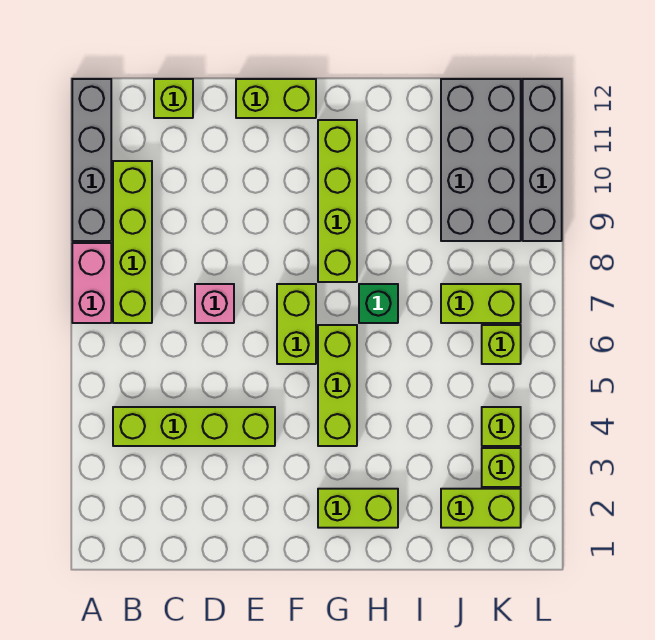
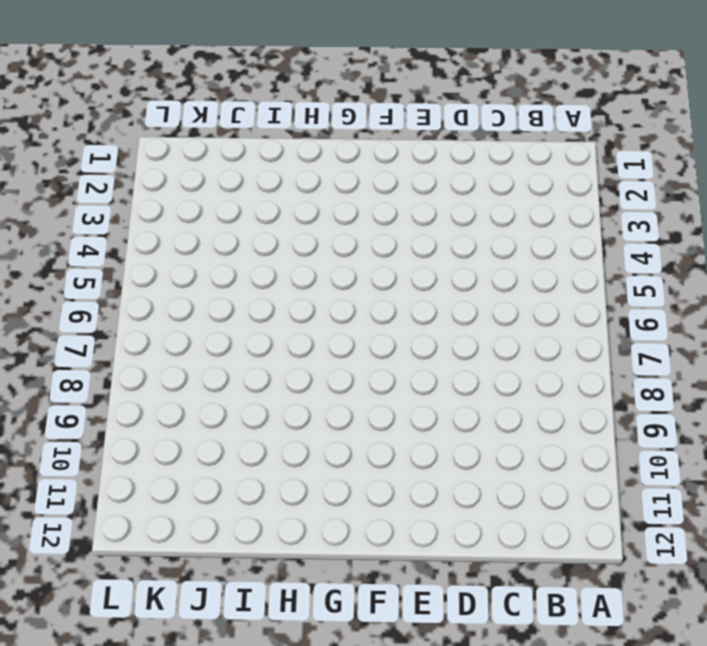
none -> pink 1x2 brick [72,243,111,323]
none -> grey 1x4 brick [72,79,111,241]
none -> lime 1x4 brick [113,407,275,446]

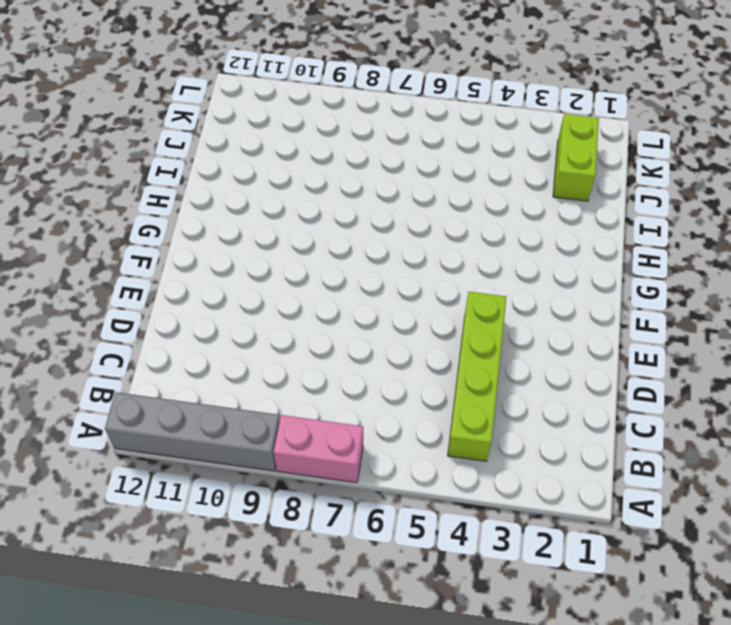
none -> lime 1x4 brick [113,161,152,323]
none -> lime 1x1 brick [154,79,193,118]
none -> pink 1x1 brick [195,284,234,323]

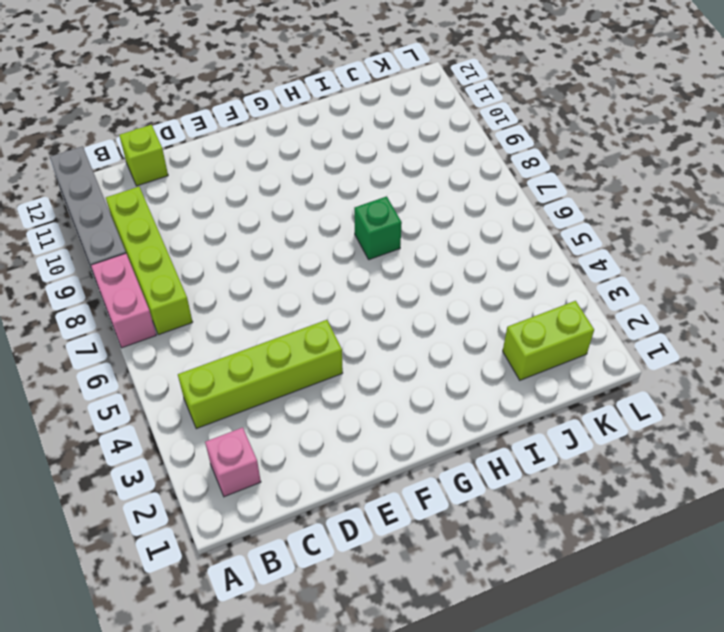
pink 1x1 brick [205,427,261,497] -> pink 1x1 brick moved to [195,284,234,323]
none -> lime 1x2 brick [236,79,316,118]
none -> lime 1x2 brick [277,284,316,364]
none -> lime 1x2 brick [318,489,398,528]

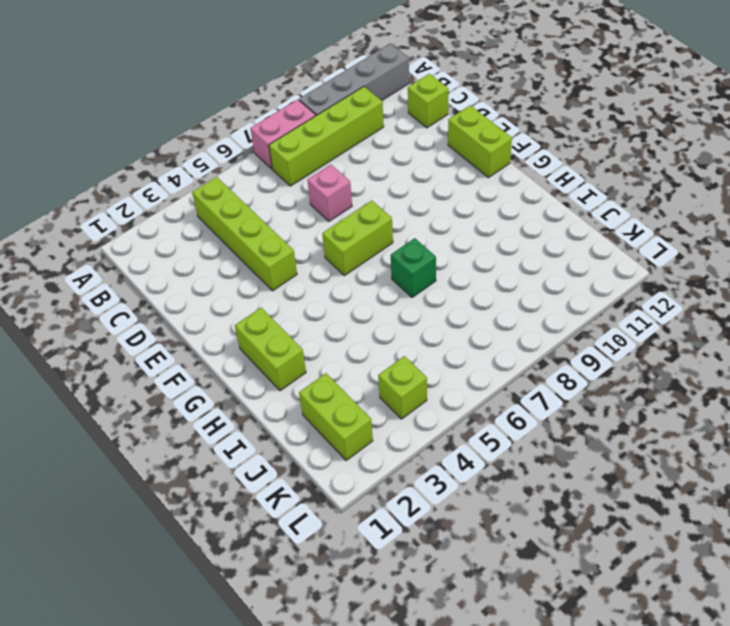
none -> lime 1x3 brick [318,325,357,446]
none -> lime 1x4 brick [318,120,357,282]
none -> lime 1x2 brick [441,284,521,323]

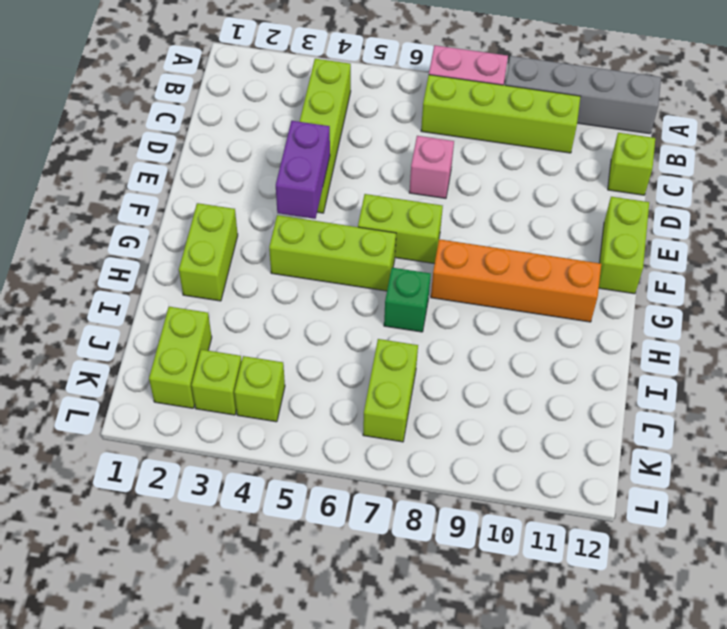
purple 1x2 brick [276,121,330,219] -> none
orange 1x4 brick [431,239,601,322] -> lime 1x4 brick [318,120,357,282]
none -> grey 2x4 brick [441,79,521,241]
none -> lime 1x1 brick [482,325,521,364]
none -> grey 1x4 brick [523,79,562,241]

